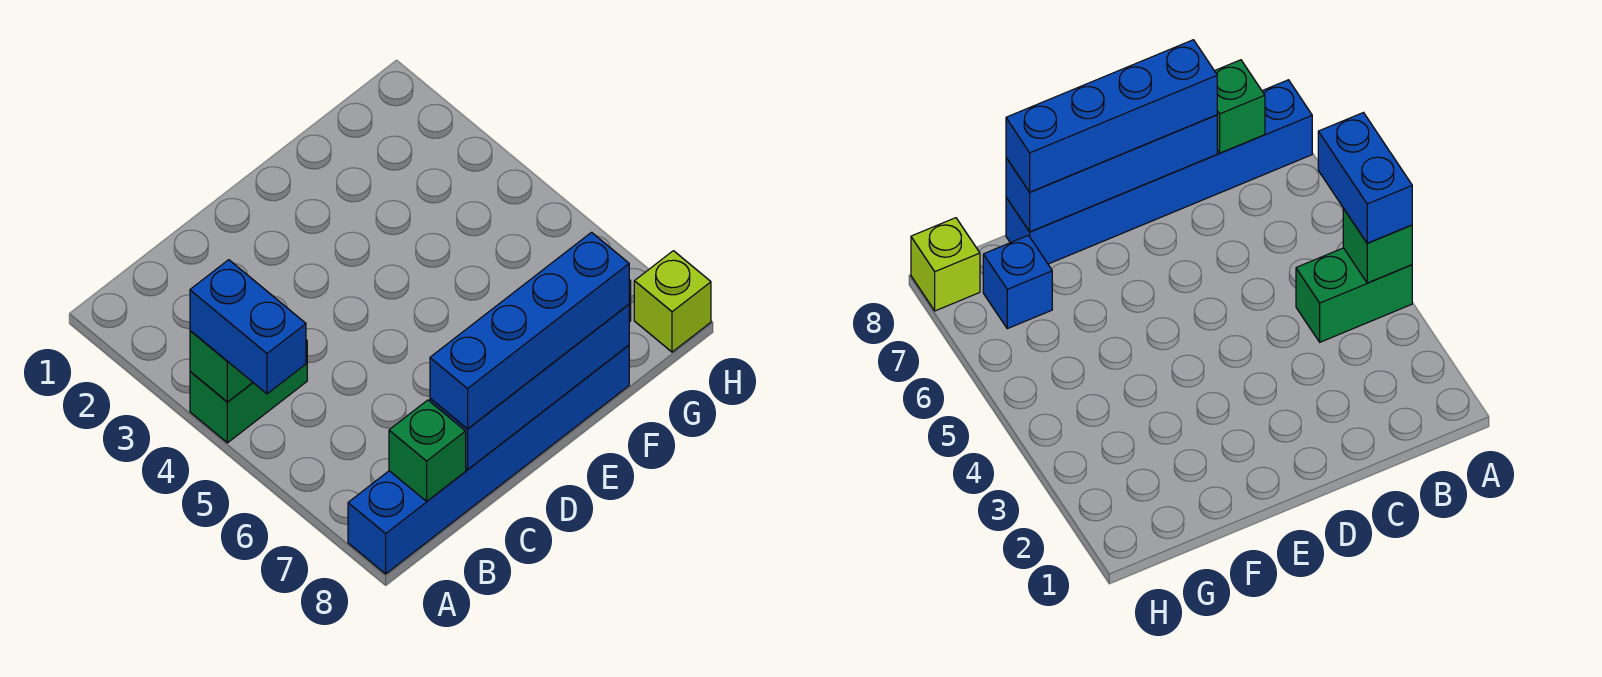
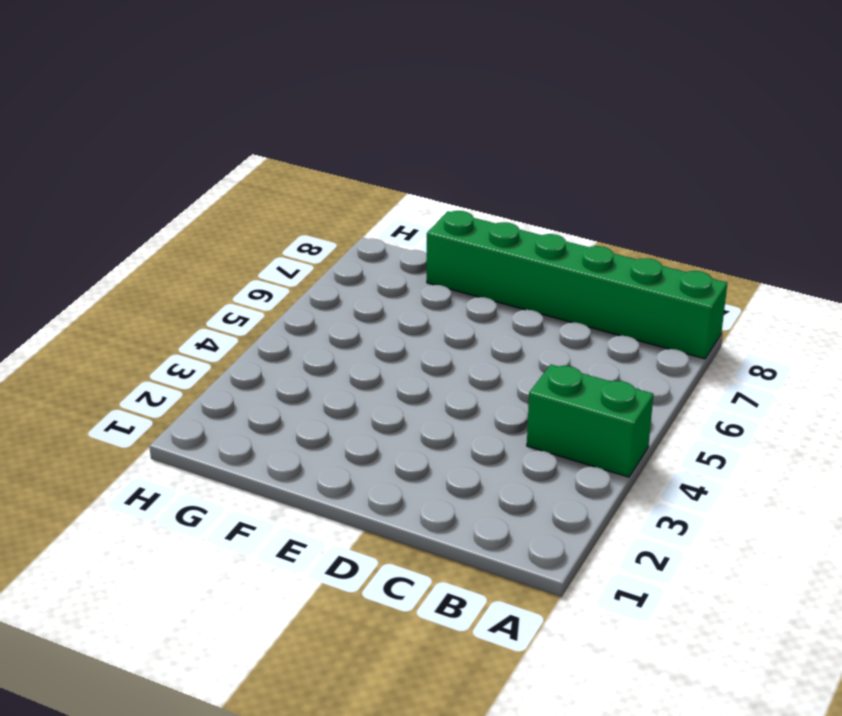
green 1x6 brick [427,211,727,359] -> blue 1x6 brick [348,345,629,574]
none -> blue 1x1 brick [983,235,1052,329]
none -> lime 1x1 brick [634,251,711,352]

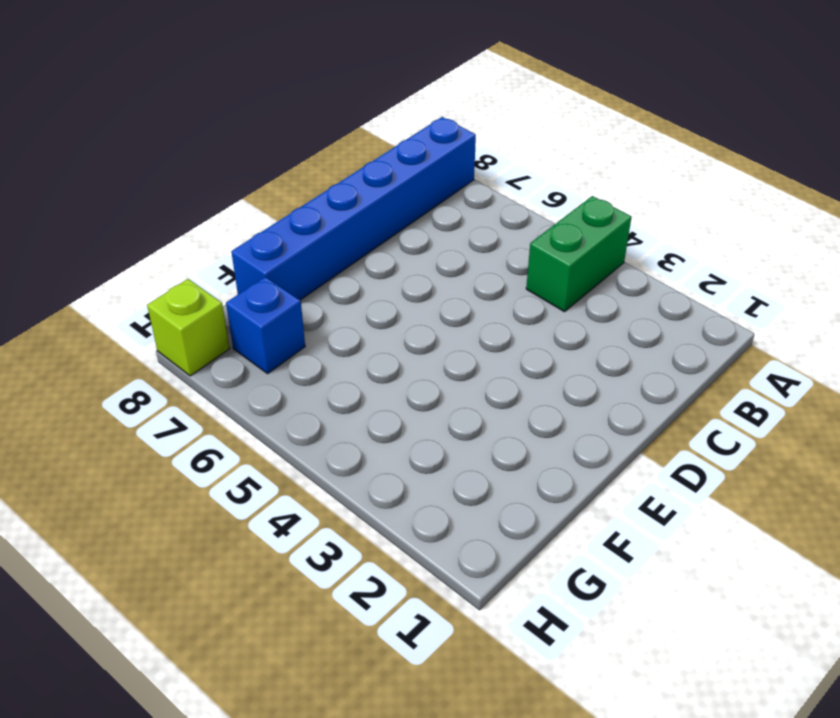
none -> green 1x1 brick [190,331,253,402]
none -> green 1x1 brick [389,400,466,501]

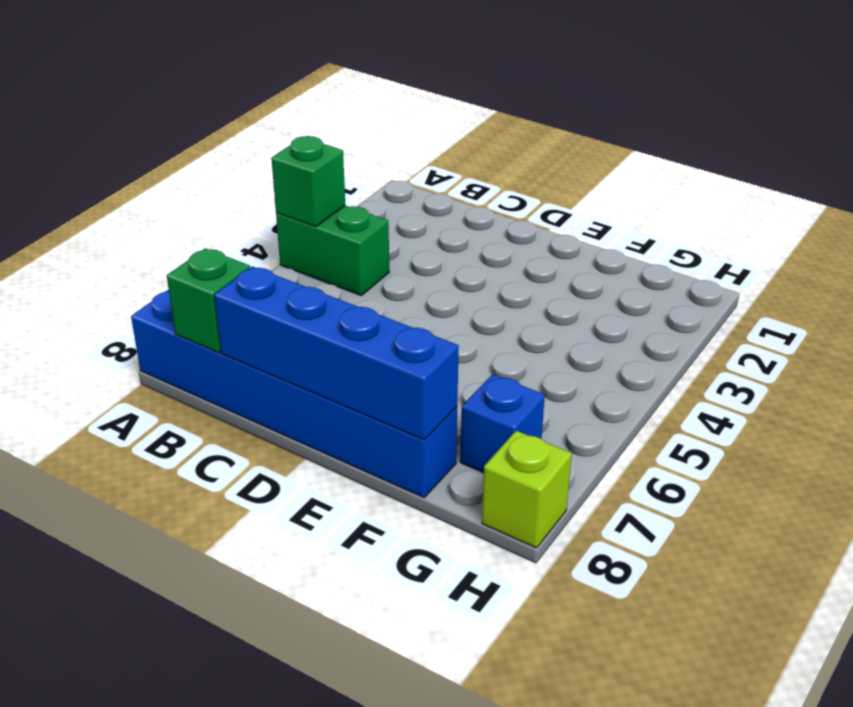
none -> blue 1x2 brick [190,260,306,394]
none -> blue 1x4 brick [430,232,629,429]

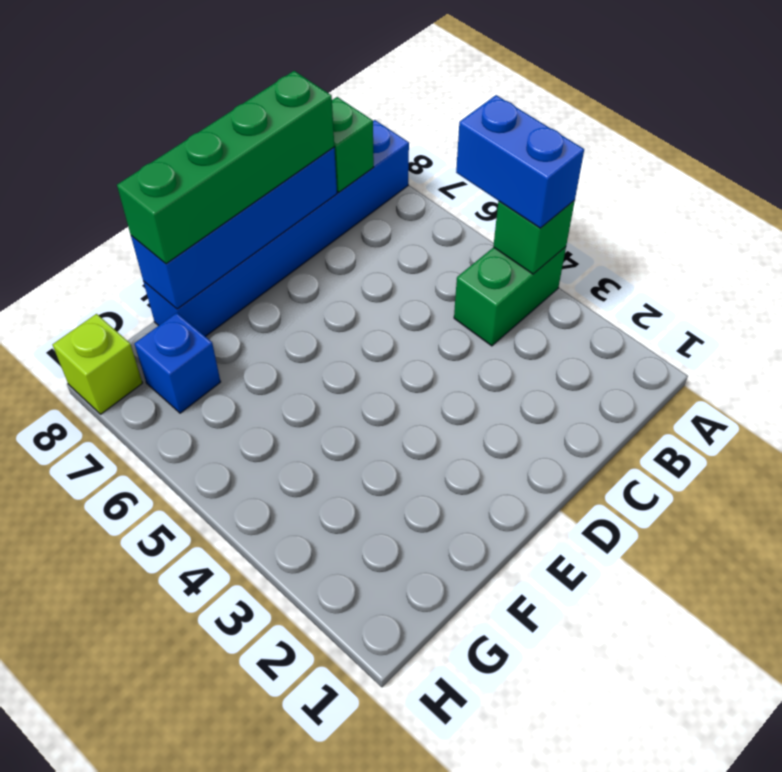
green 1x4 brick [117,71,334,264] -> blue 1x4 brick [430,232,629,429]

